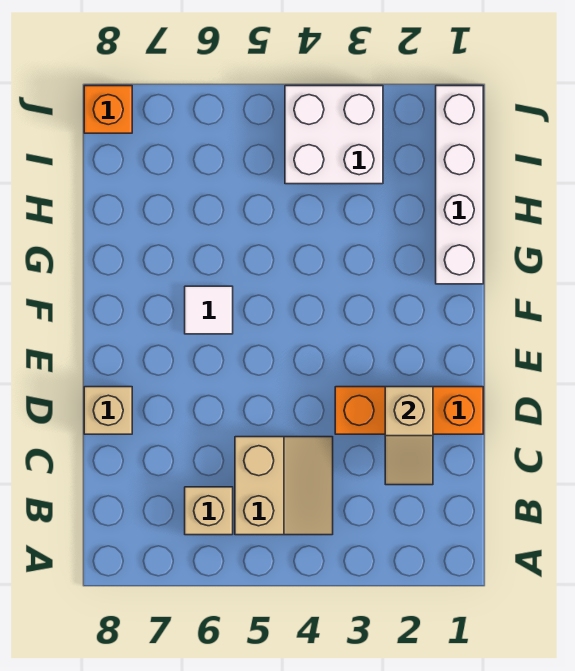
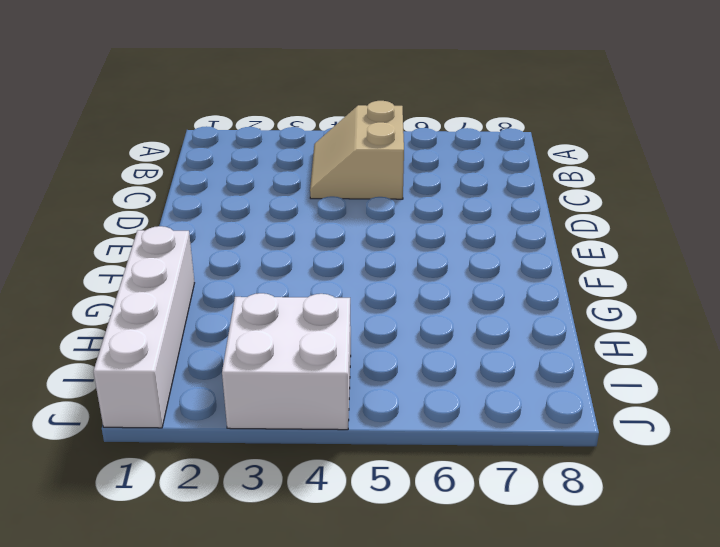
none -> tan 1x1 brick [185,487,233,535]
none -> orange 1x3 brick [335,387,483,434]

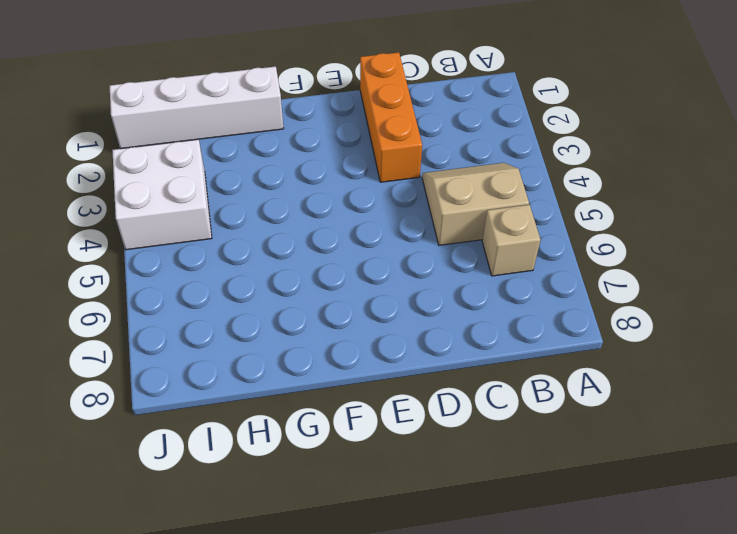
none -> tan 1x1 brick [84,387,132,434]
none -> white 1x1 tile [185,286,233,334]

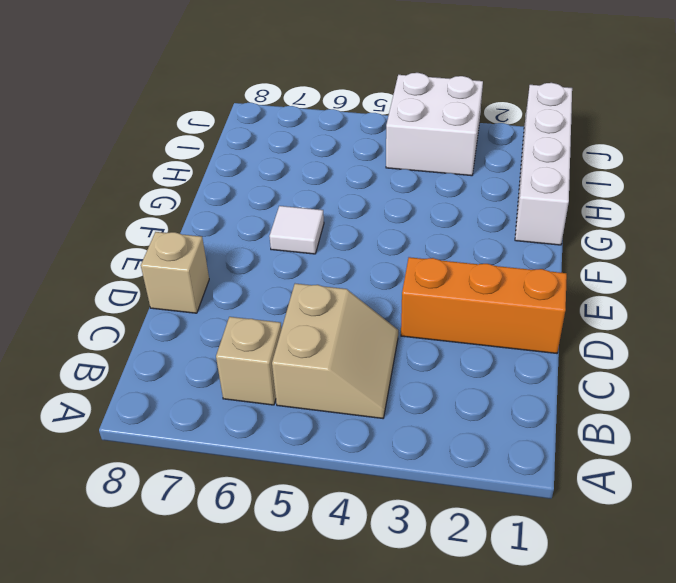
none -> orange 1x1 brick [84,86,132,133]
none -> tan 1x2 slope [385,387,433,485]

